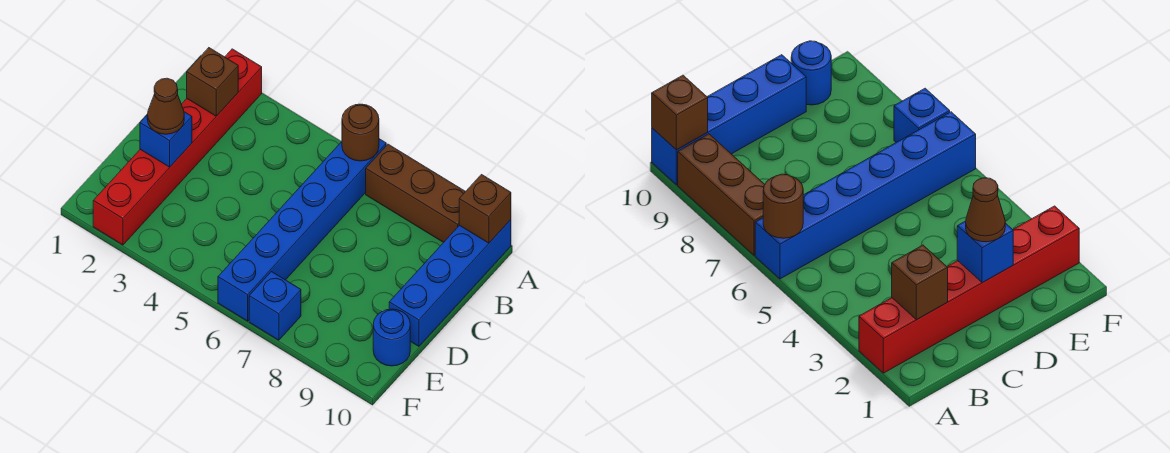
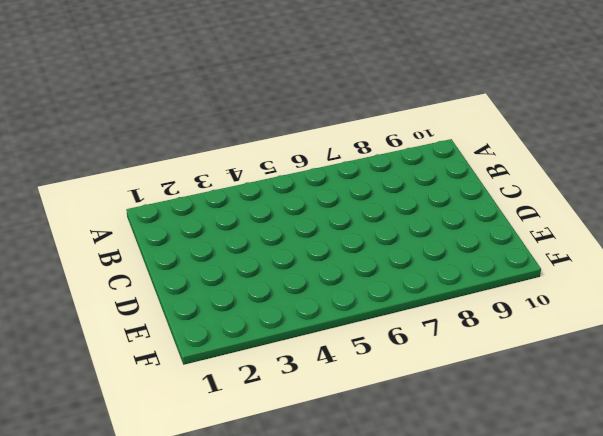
none -> red 1x6 brick [93,49,262,245]
none -> blue 1x6 brick [218,139,386,321]

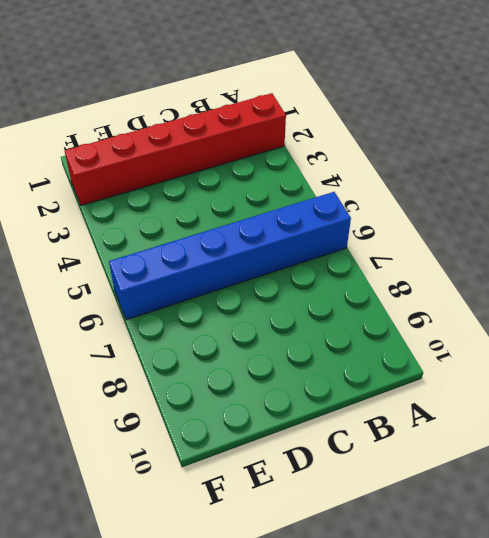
none -> brown 1x3 brick [366,144,466,242]
none -> blue 1x4 brick [389,220,511,346]

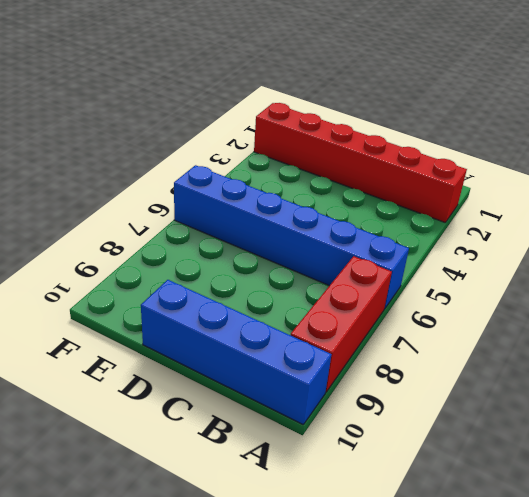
red 1x3 brick [291,256,392,392] -> brown 1x3 brick [366,144,466,242]
none -> blue 1x1 round brick [373,309,410,366]
none -> blue 1x1 brick [249,272,301,340]

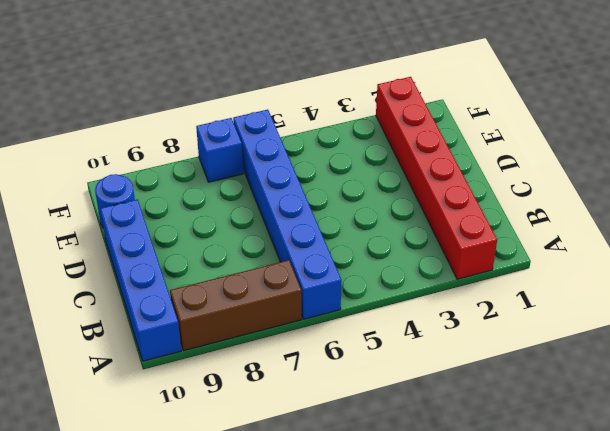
none -> brown 1x1 round brick [342,104,379,161]
none -> brown 1x1 brick [459,175,511,243]

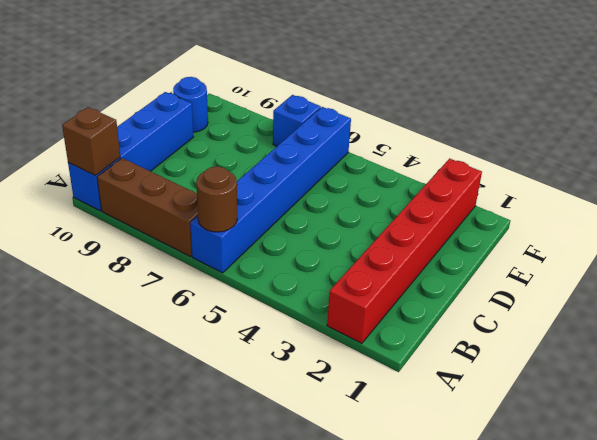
none -> brown 1x1 brick [187,48,238,116]
none -> blue 1x1 brick [140,112,192,167]

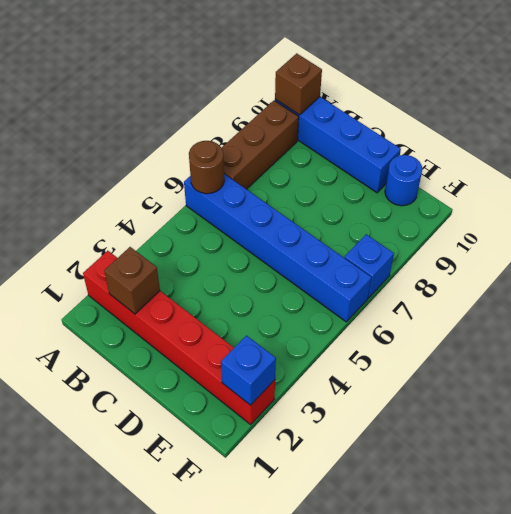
blue 1x1 brick [221,336,276,405] -> blue 1x1 brick moved to [140,112,192,167]
none -> brown 1x1 cone [147,78,184,134]

